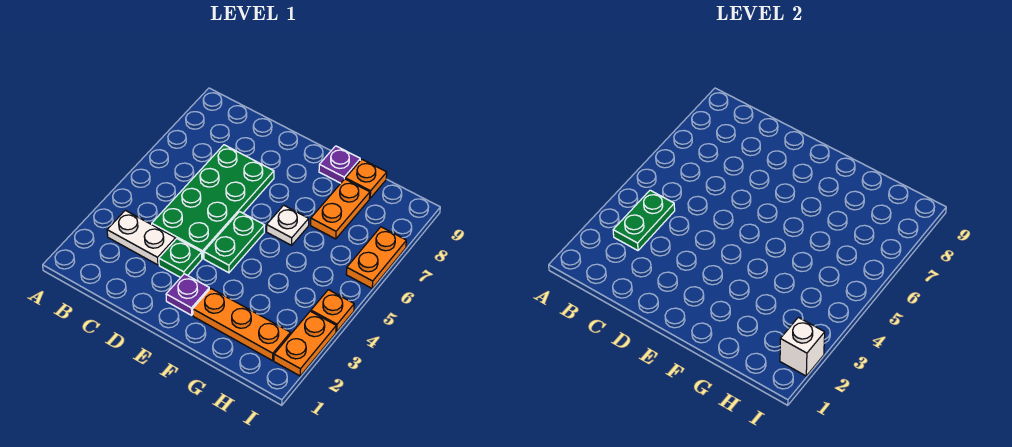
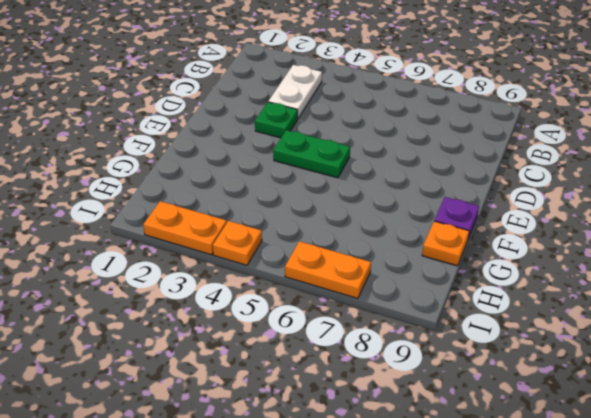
none -> green 2x4 plate [152,145,274,258]
none -> purple 1x1 plate [166,274,209,315]
none -> orange 1x3 plate [193,289,291,361]

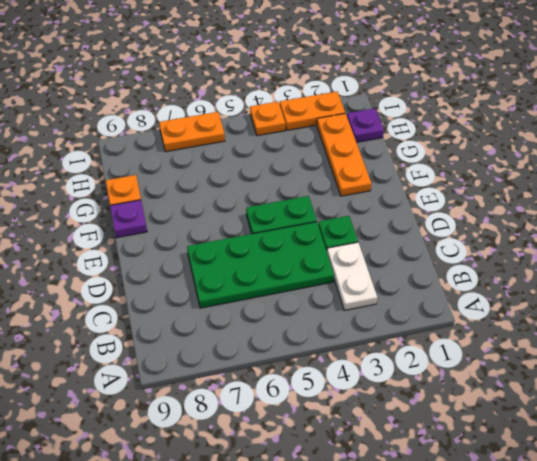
purple 1x1 plate [347,108,384,142] -> purple 1x1 plate moved to [166,274,209,315]
none -> white 1x1 plate [267,205,309,245]
none -> orange 1x2 plate [311,179,370,239]
none -> green 1x2 plate [613,190,675,250]

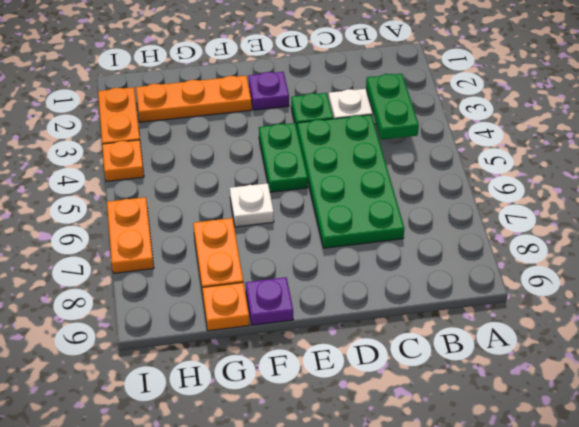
none -> white 1x1 brick [780,317,825,376]

